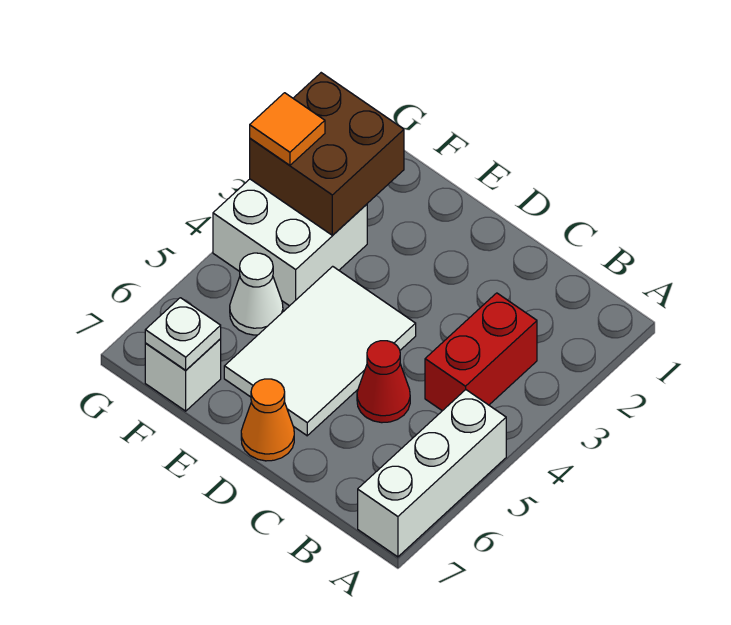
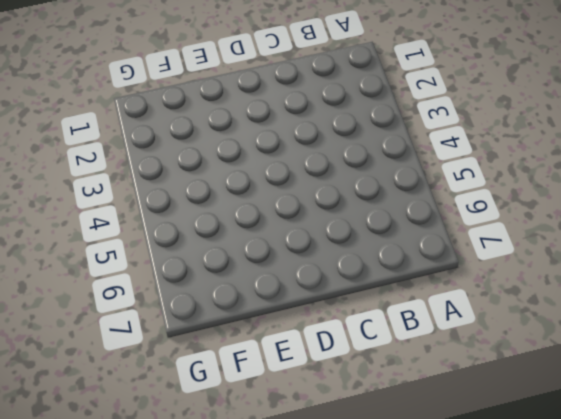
none -> white 1x3 brick [358,390,506,557]
none -> red 1x2 brick [425,293,537,411]

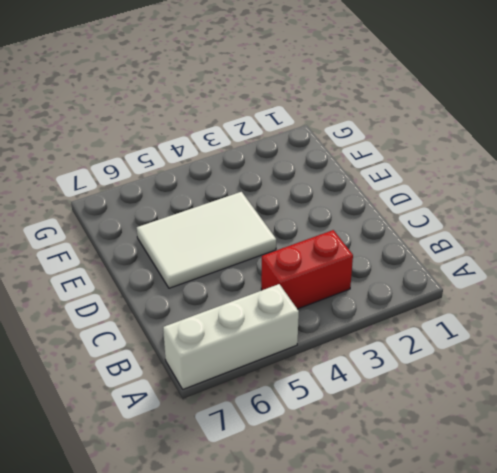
none -> red 1x1 cone [357,341,410,423]
none -> orange 1x1 cone [241,379,294,461]

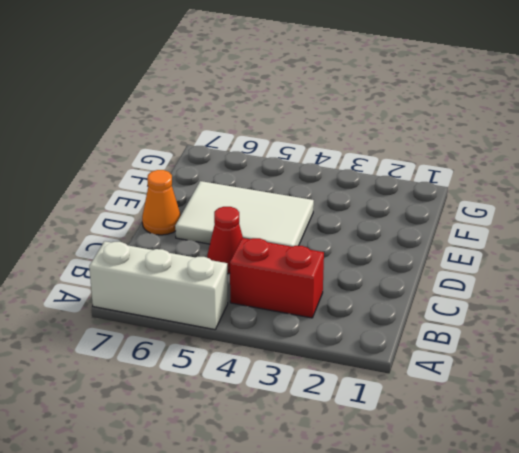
none -> white 2x2 brick [213,179,367,306]
none -> white 1x1 cone [230,253,283,335]

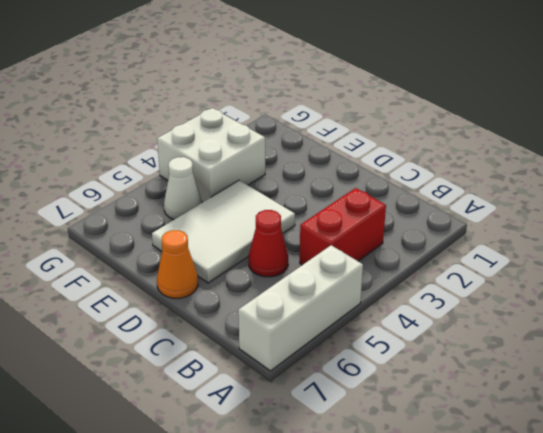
none -> white 1x1 brick [145,339,221,411]
none -> brown 2x2 brick [250,73,404,235]

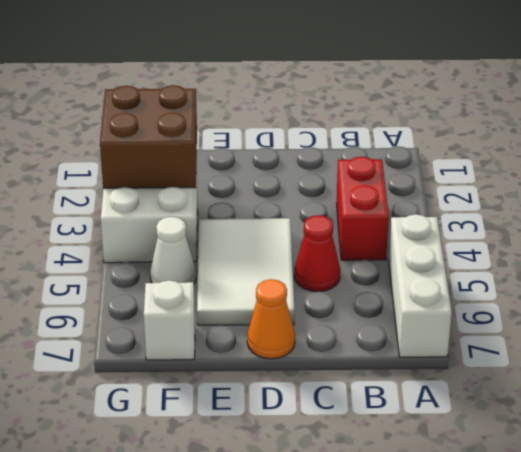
none -> white 1x1 plate [145,298,221,370]
none -> orange 1x1 tile [250,93,325,165]

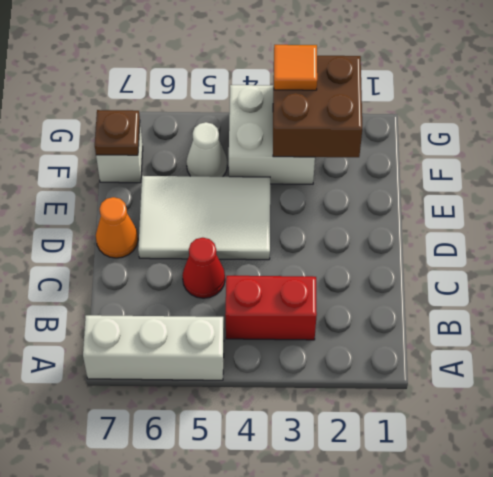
brown 1x1 plate [95,110,140,155] -> white 1x1 plate [145,298,221,370]

